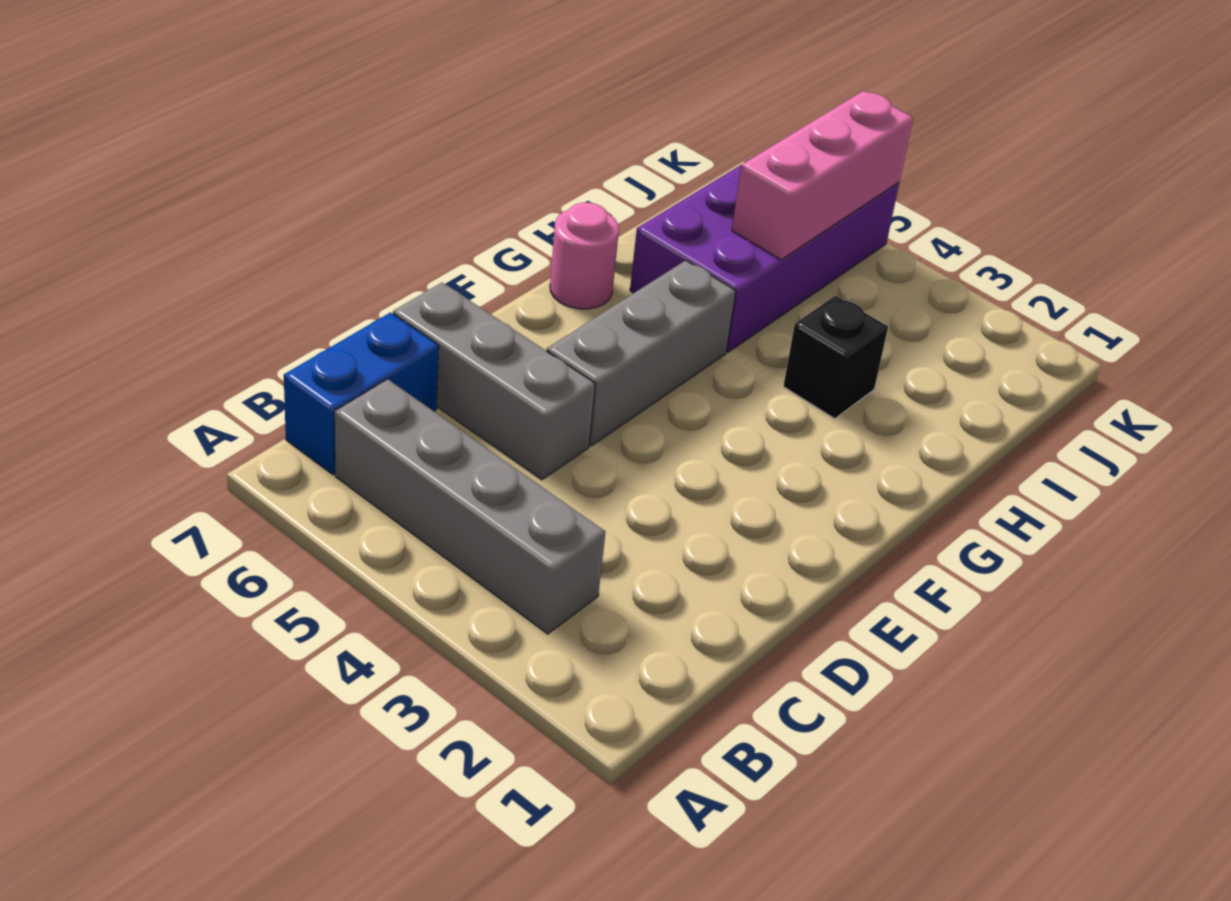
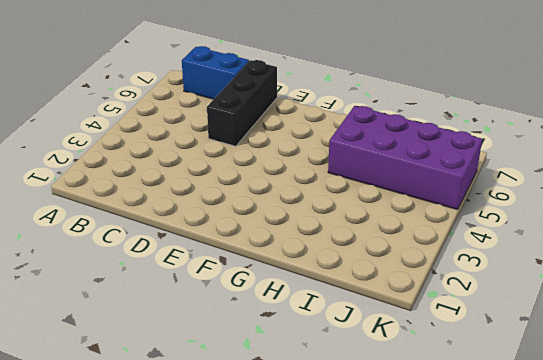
black 1x3 brick [207,60,277,146] -> grey 1x3 brick [393,283,595,480]
none -> grey 1x4 brick [335,379,606,634]
none -> grey 1x3 brick [547,260,736,446]

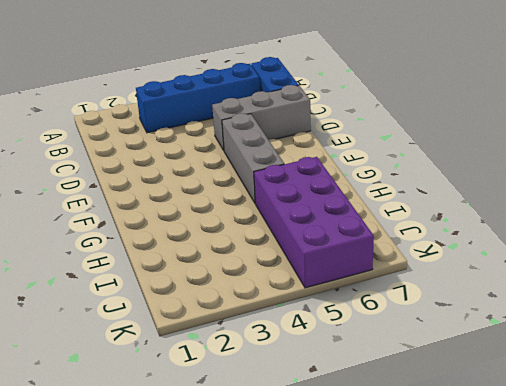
blue 1x4 brick [136,63,260,133] -> grey 1x4 brick [335,379,606,634]
none -> pink 1x1 round brick [550,203,619,309]
none -> black 1x1 brick [783,296,888,419]

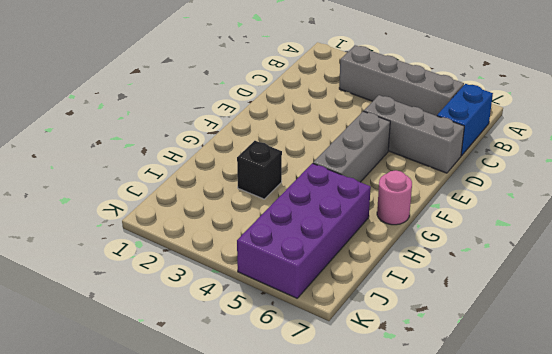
none -> pink 1x3 brick [732,91,913,260]

